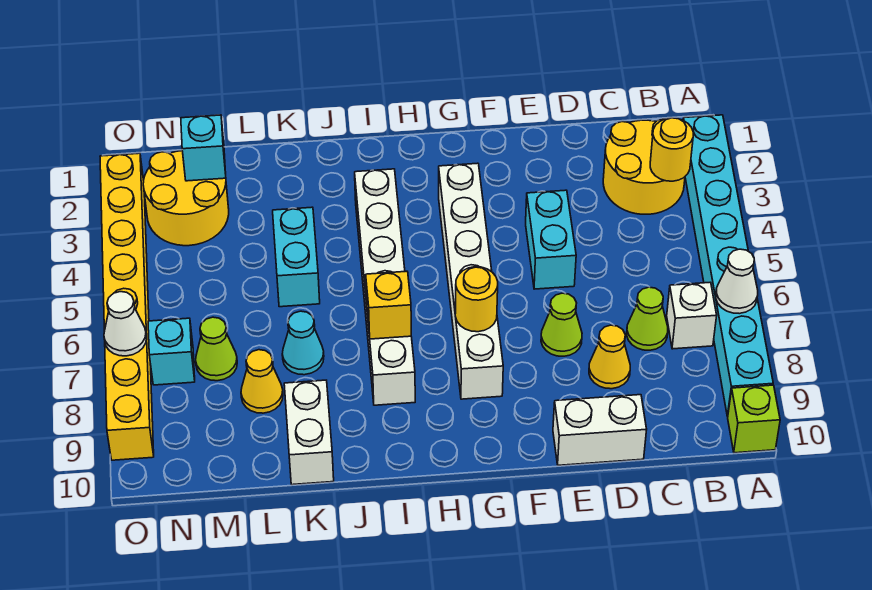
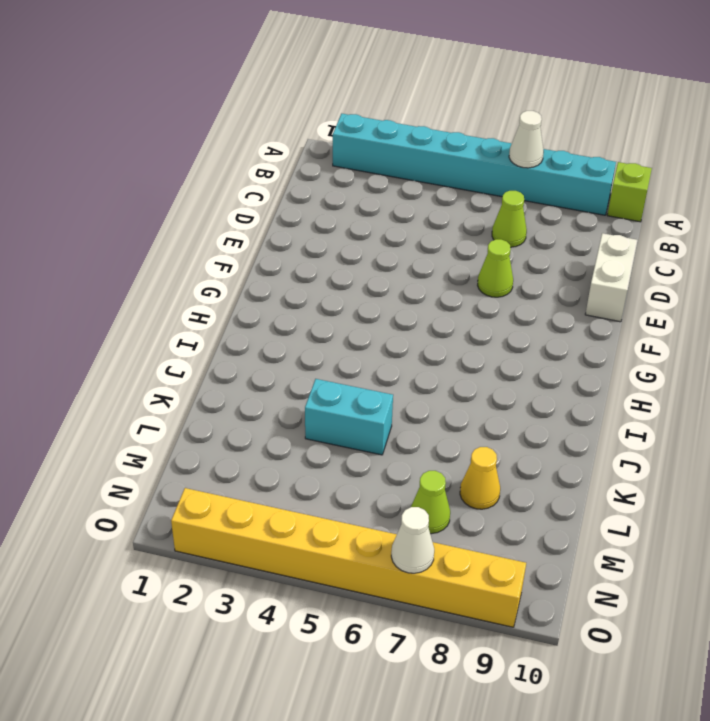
none -> yellow 2x2 round brick [603,119,685,214]
none -> white 1x1 brick [667,282,717,349]
none -> yellow 1x1 cone [589,325,630,389]

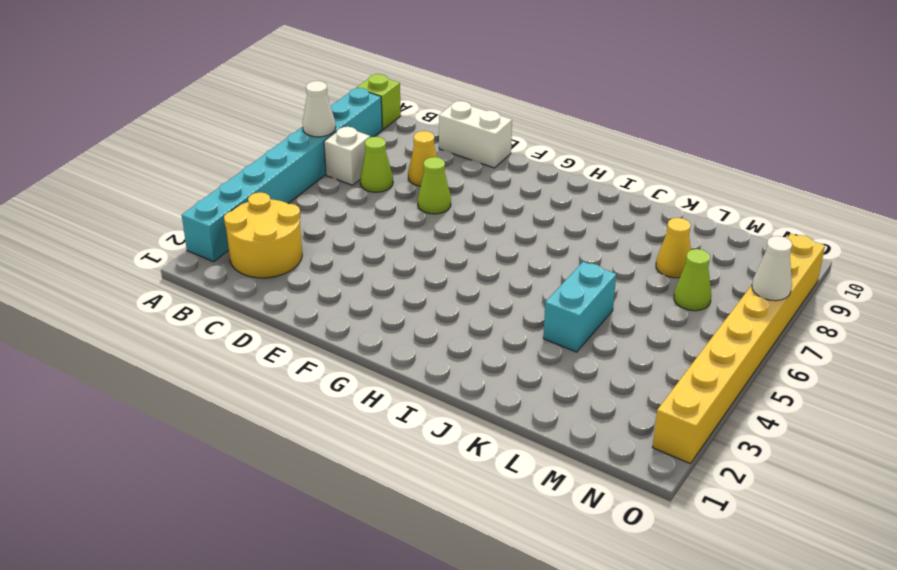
none -> cyan 1x2 brick [526,190,576,289]
none -> white 1x6 brick [439,163,503,399]
none -> white 1x6 brick [355,169,415,405]

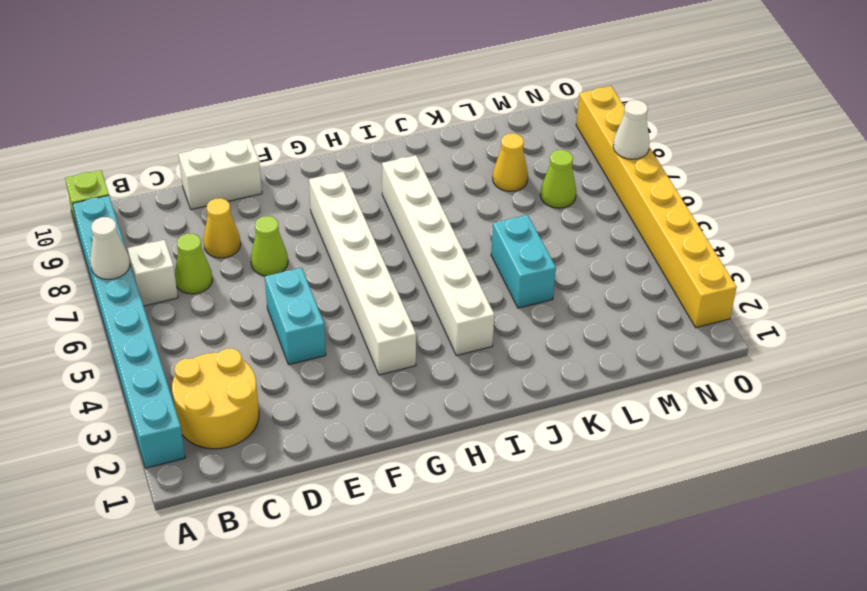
none -> cyan 1x1 cone [282,311,324,375]
none -> white 1x2 brick [284,380,334,485]
none -> yellow 2x2 round brick [143,151,229,246]

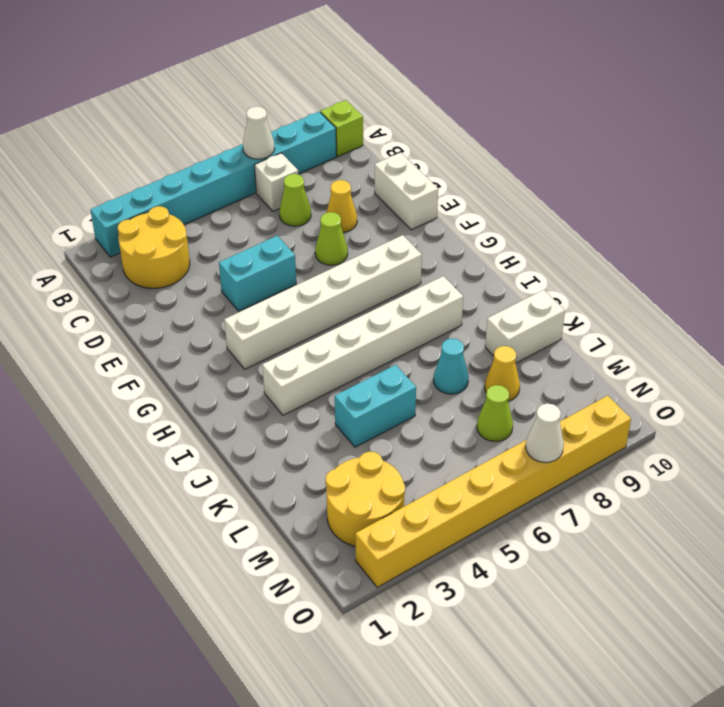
none -> cyan 1x1 brick [148,318,195,385]
none -> yellow 1x1 round brick [650,118,693,181]
none -> yellow 1x1 round brick [455,267,498,332]

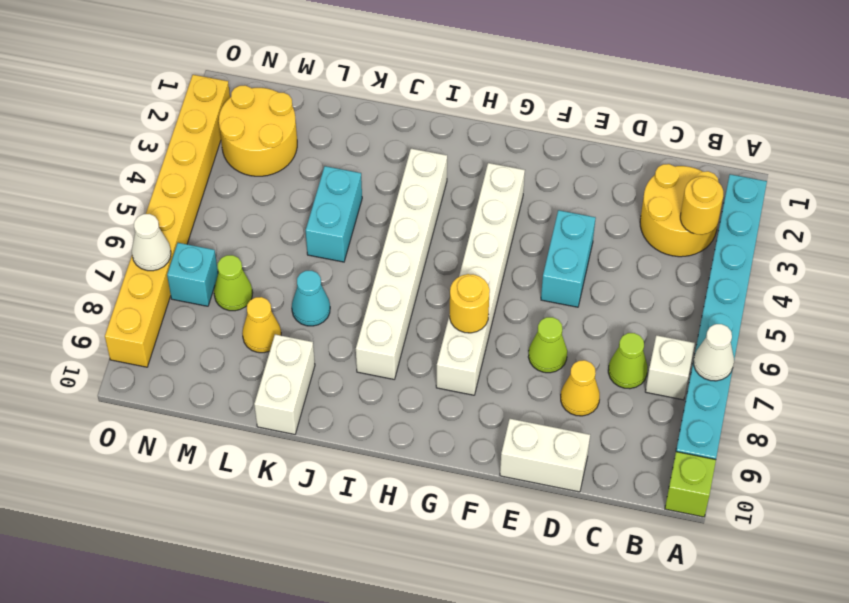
none -> yellow 1x1 brick [366,271,411,339]
none -> cyan 1x1 brick [181,115,226,181]

